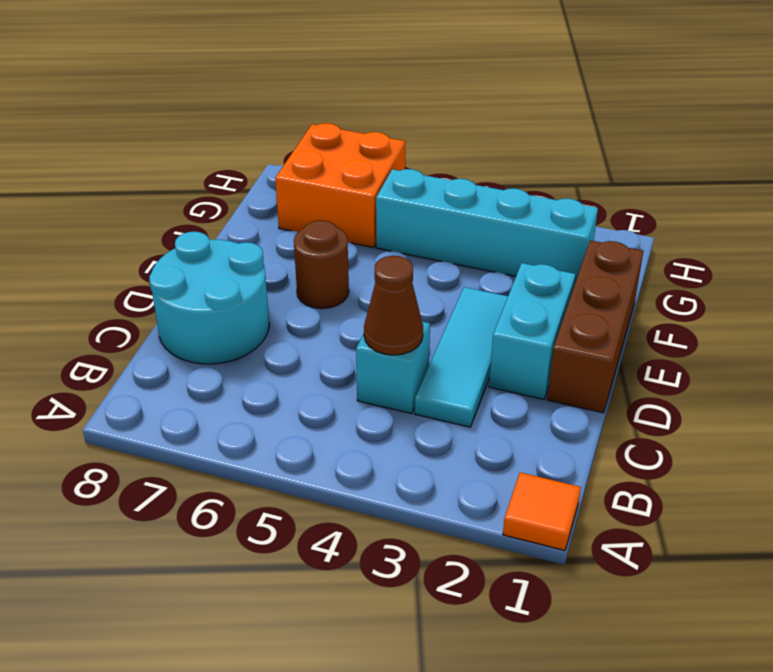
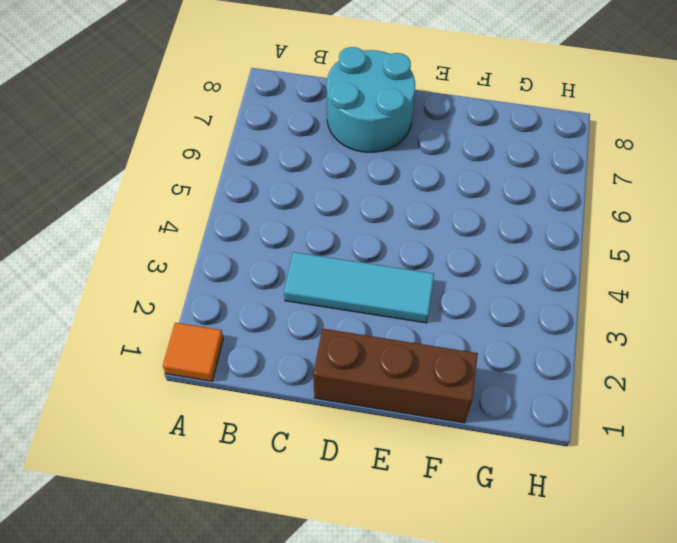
none -> cyan 1x1 brick [356,322,430,414]
none -> cyan 1x2 brick [489,263,575,399]

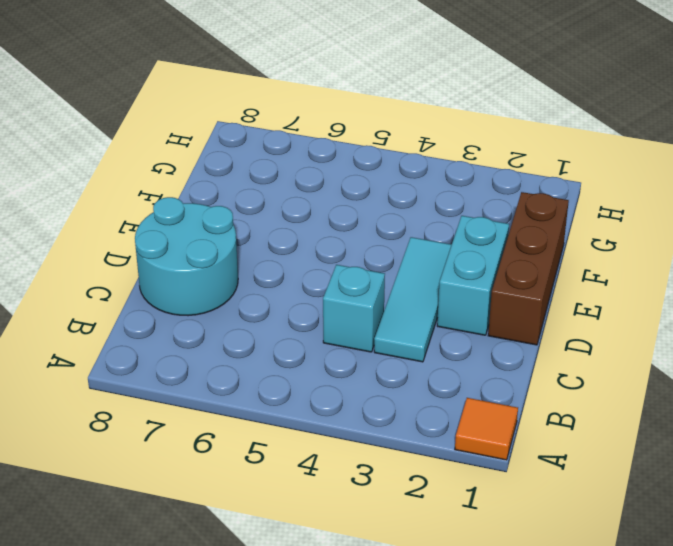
none -> brown 1x1 round brick [294,220,349,309]
none -> cyan 1x4 brick [376,169,598,286]

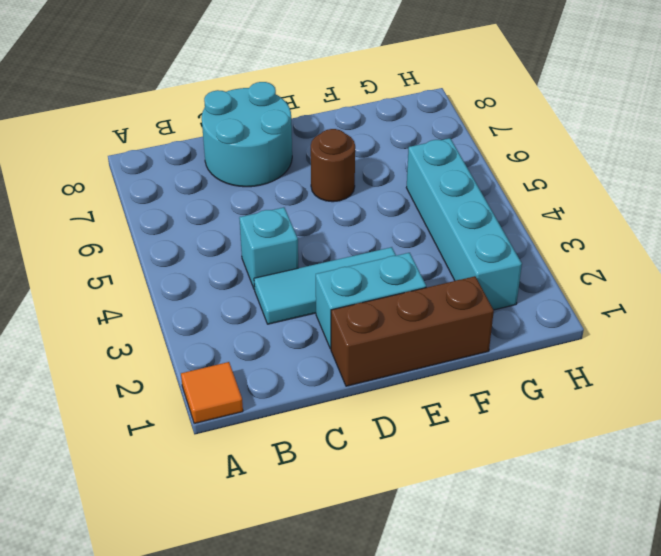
none -> orange 2x2 brick [275,123,405,248]
none -> brown 1x1 cone [364,256,423,355]

